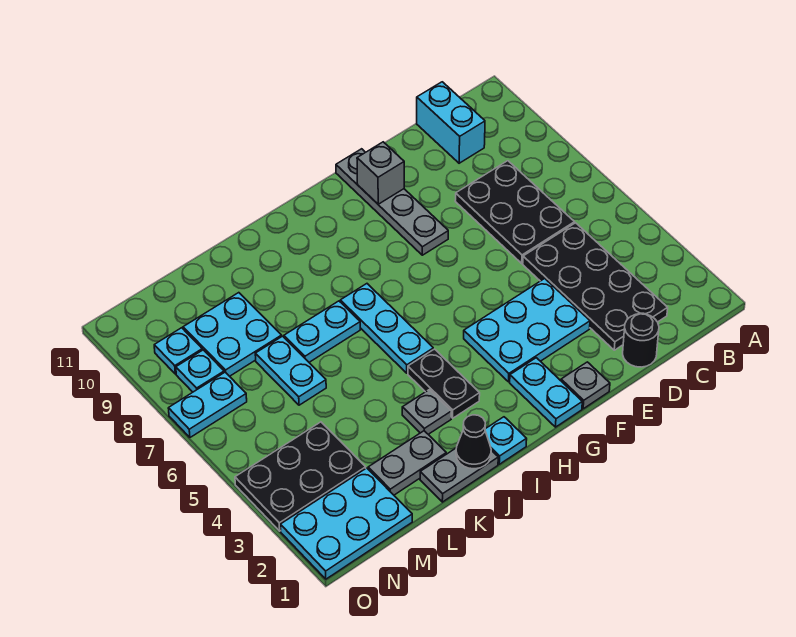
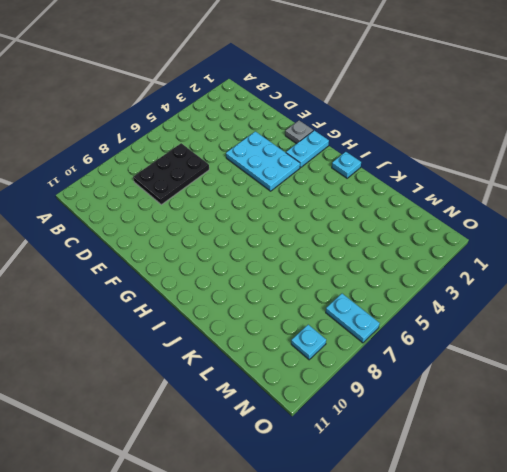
none -> black 2x4 plate [523,223,668,350]
none -> cyan 1x2 brick [417,82,485,163]
none -> black 1x1 round brick [623,314,659,367]

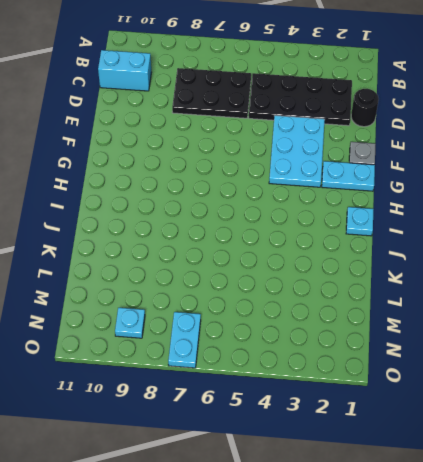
none -> grey 1x4 plate [336,149,448,255]
none -> black 1x2 plate [408,349,480,418]
none -> cyan 1x3 plate [340,284,433,373]

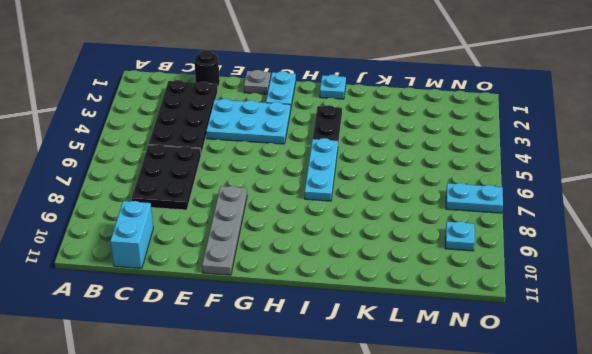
none -> grey 1x2 plate [420,448,498,502]
none -> grey 1x1 plate [402,390,451,434]
none -> cyan 1x2 plate [284,301,360,362]

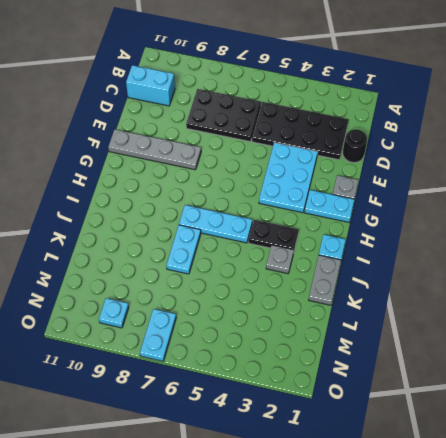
none -> grey 1x2 plate [368,431,446,495]
none -> cyan 1x2 plate [255,336,326,405]
none -> cyan 2x2 plate [183,293,282,376]

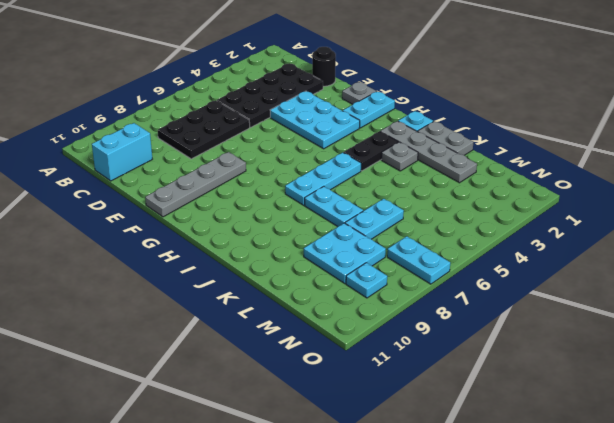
grey 1x4 plate [380,121,477,183] -> grey 1x2 plate [368,431,446,495]
none -> cyan 2x3 plate [280,468,412,579]
none -> black 2x3 plate [235,422,366,531]
none -> cyan 1x1 plate [176,350,224,392]

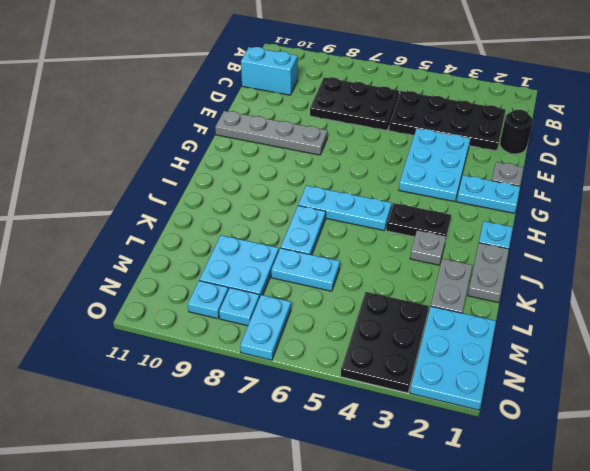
none -> grey 1x1 brick [357,142,404,204]
none -> black 1x1 cone [456,415,491,469]

